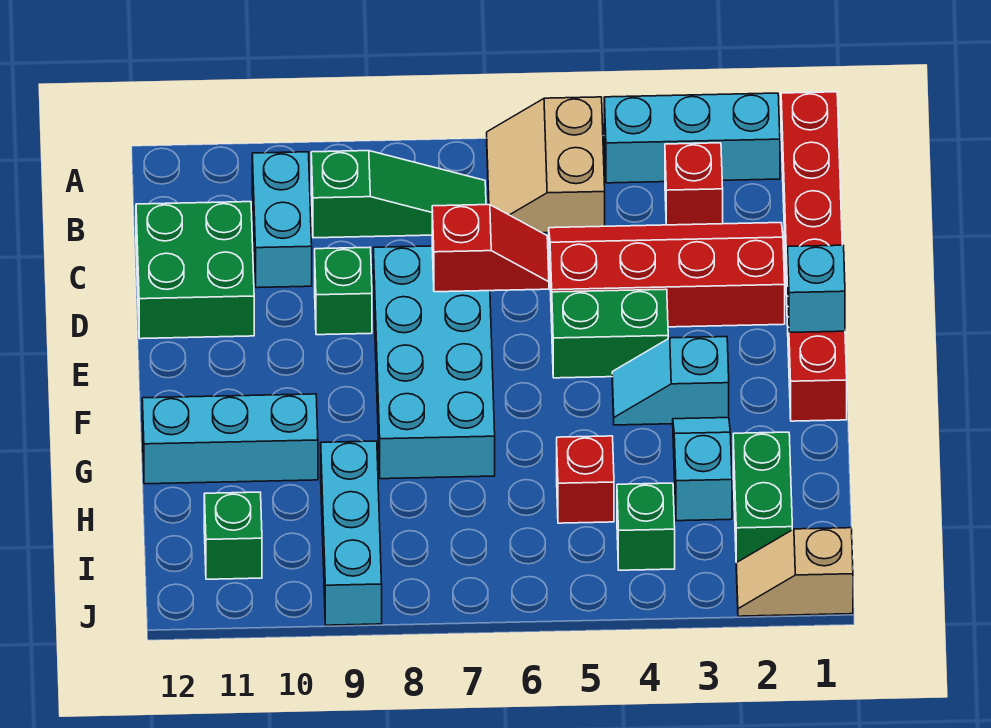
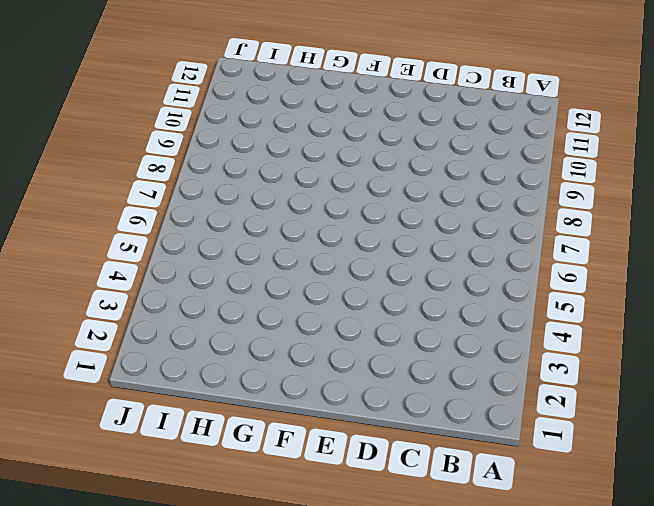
none -> red 1x6 brick [781,92,847,421]
none -> cyan 1x3 brick [604,93,780,183]
none -> tan 2x2 slope [487,97,605,233]

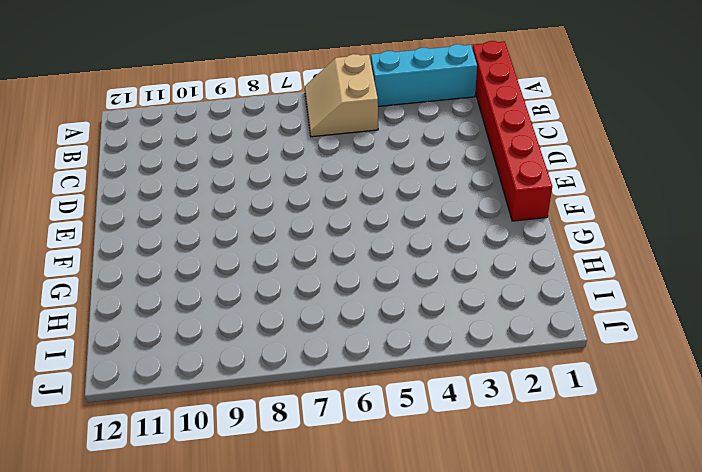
none -> red 1x1 brick [665,143,723,225]
none -> green 1x3 slope [311,151,486,238]
none -> cyan 1x2 brick [252,152,312,288]

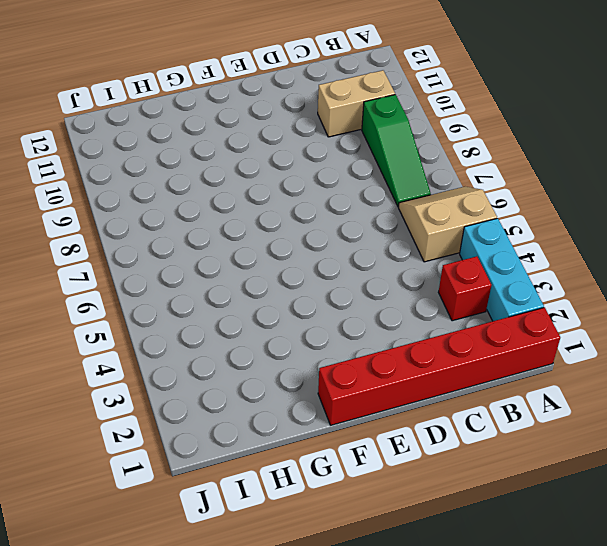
tan 1x2 brick [318,70,395,137] -> cyan 1x2 brick [252,152,312,288]
none -> red 2x4 slope [549,223,785,327]
none -> green 2x2 brick [136,202,254,339]
none -> cyan 2x4 brick [373,246,495,479]

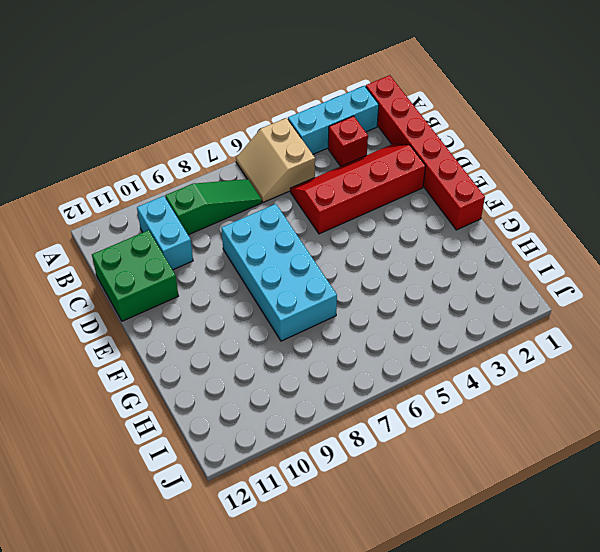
none -> green 1x1 brick [315,247,372,335]
none -> green 1x2 brick [552,289,668,378]
none -> cyan 1x2 slope [612,337,729,425]

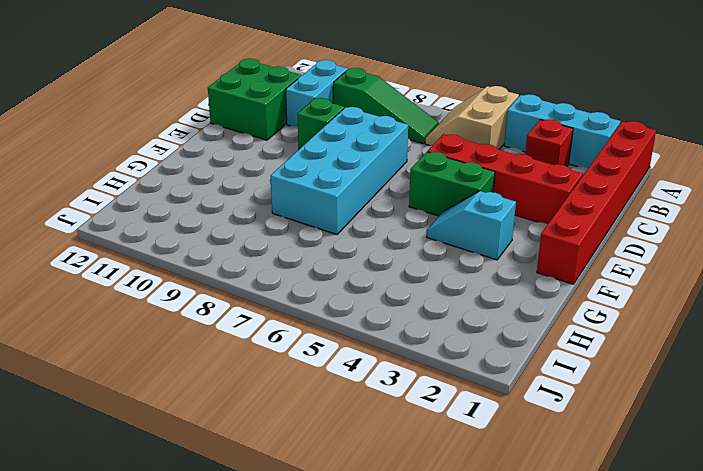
none -> cyan 1x2 slope [673,418,732,521]
none -> cyan 1x3 brick [142,394,318,484]
none -> green 1x2 brick [733,432,792,563]

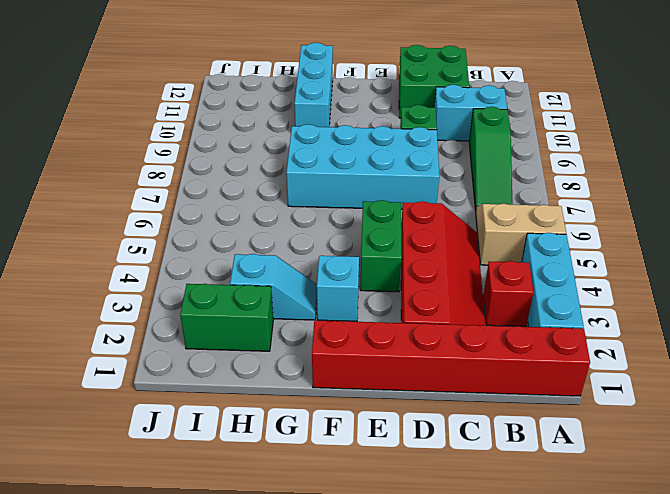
none -> red 1x1 brick [557,436,614,523]
none -> cyan 1x3 brick [321,441,382,625]
none -> green 1x1 brick [617,483,675,570]

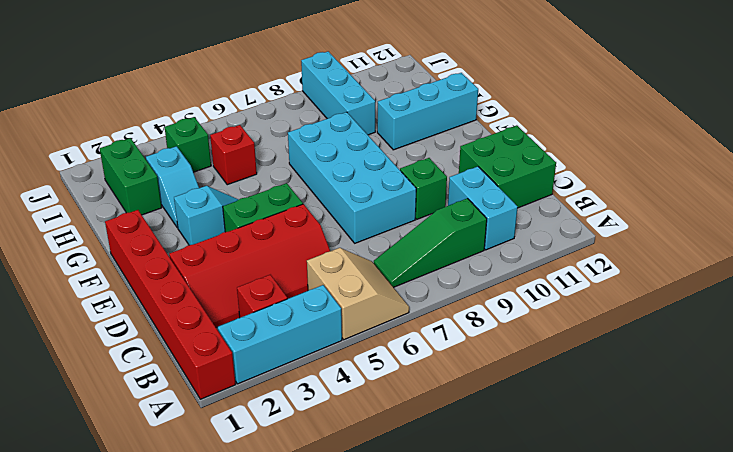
none -> green 1x1 brick [204,492,262,579]
none -> tan 1x2 slope [736,528,853,616]
none -> red 1x2 slope [432,205,549,292]

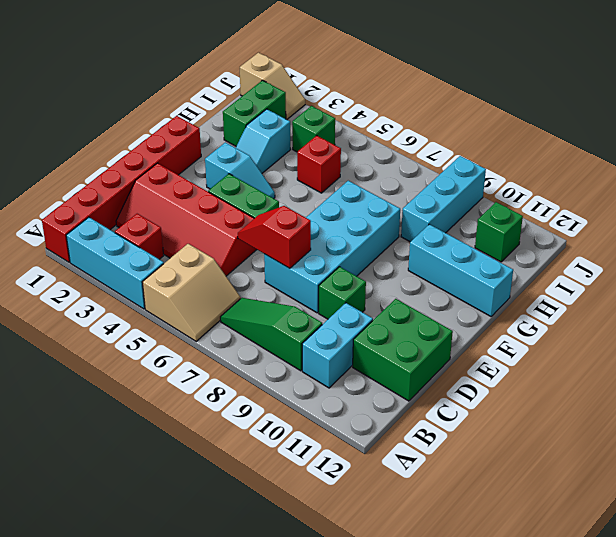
none -> cyan 1x1 brick [788,245,845,333]

